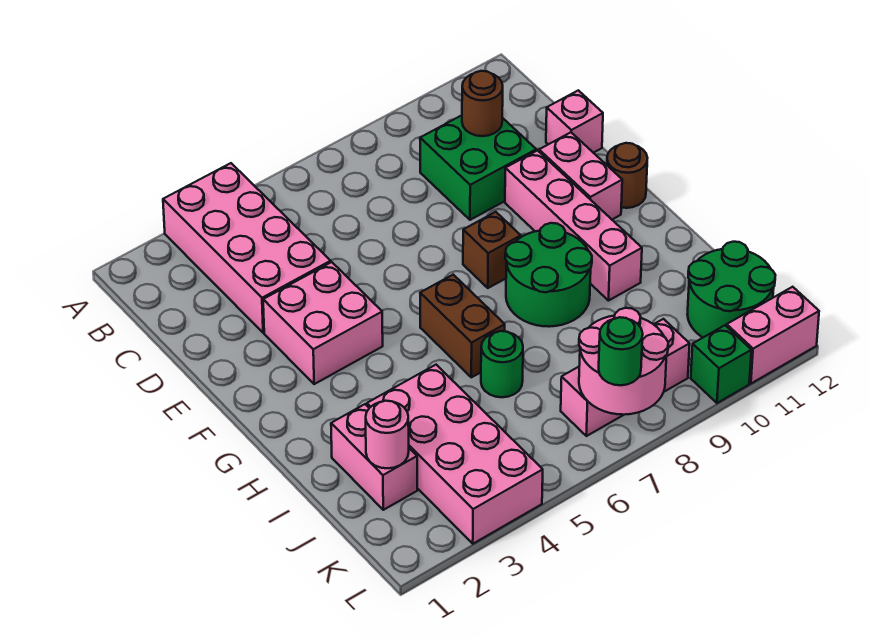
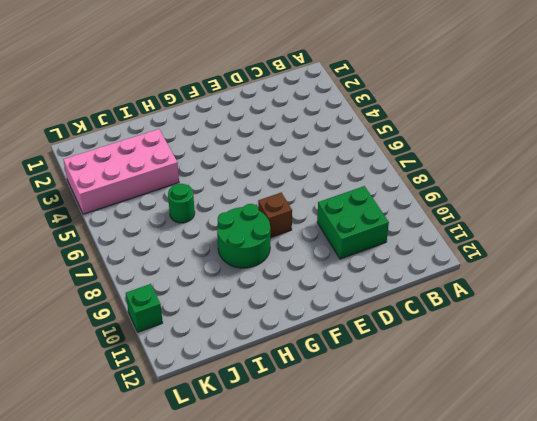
none -> pink 2x4 brick [163,163,331,333]
none -> pink 1x1 brick [546,90,603,153]
none -> pink 2x2 brick [263,262,383,384]

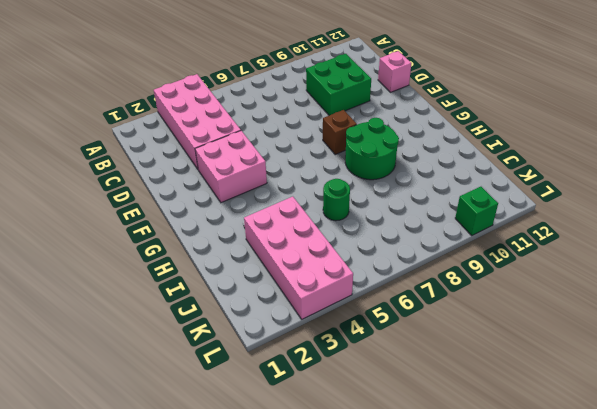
none -> pink 1x4 brick [505,151,642,301]
none -> pink 1x2 brick [539,132,622,219]
none -> brown 1x1 round brick [607,143,647,208]

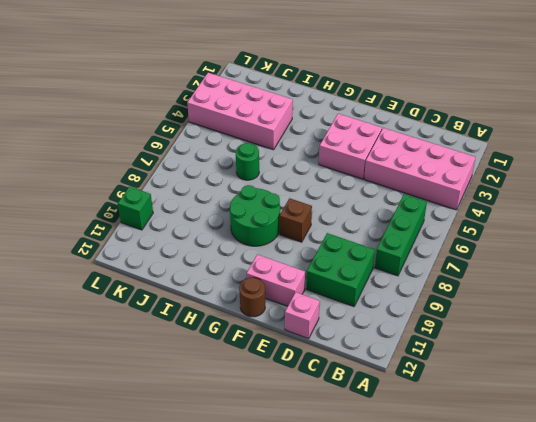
green 1x3 brick [375,194,427,276] -> none
none -> pink 1x4 brick [505,151,642,301]
none -> brown 1x2 brick [420,275,505,377]
none -> pink 1x2 brick [331,404,417,510]

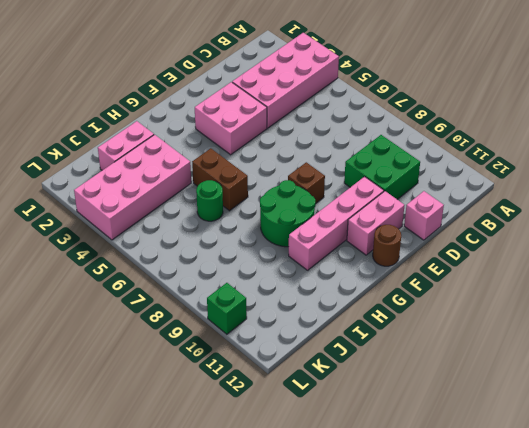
brown 1x2 brick [192,148,248,211] -> brown 1x2 brick turned to [420,275,505,377]
none -> green 2x2 round brick [687,242,775,337]
none -> pink 1x3 brick [561,319,690,436]
none -> pink 1x2 brick [727,287,819,383]

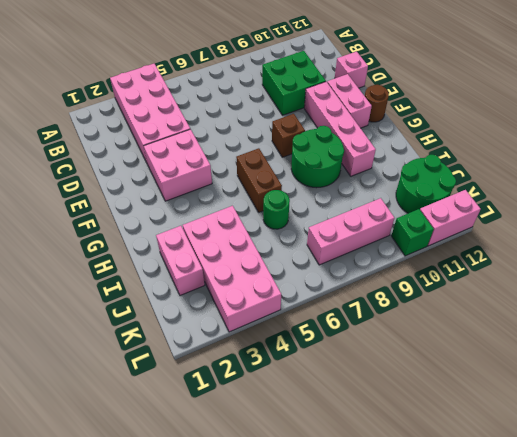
none -> brown 1x1 round brick [462,71,503,136]
none -> pink 1x1 round brick [366,401,409,468]
none -> pink 2x2 round brick [579,308,668,415]

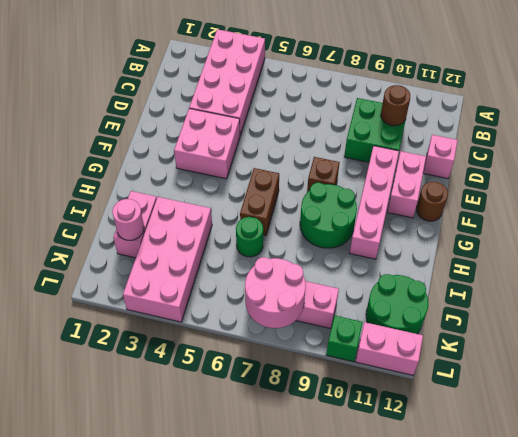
none -> green 1x1 round brick [599,317,643,385]

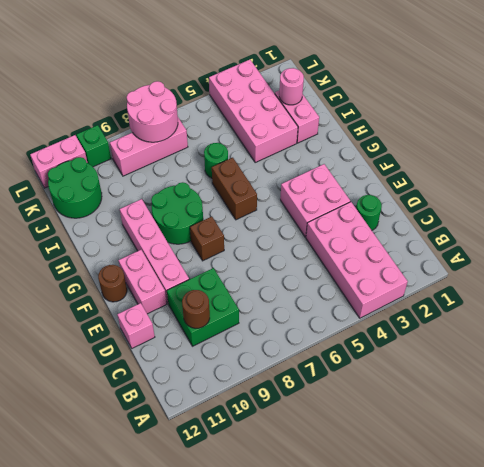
green 1x1 round brick [356,195,382,230] -> green 1x1 round brick moved to [599,317,643,385]

